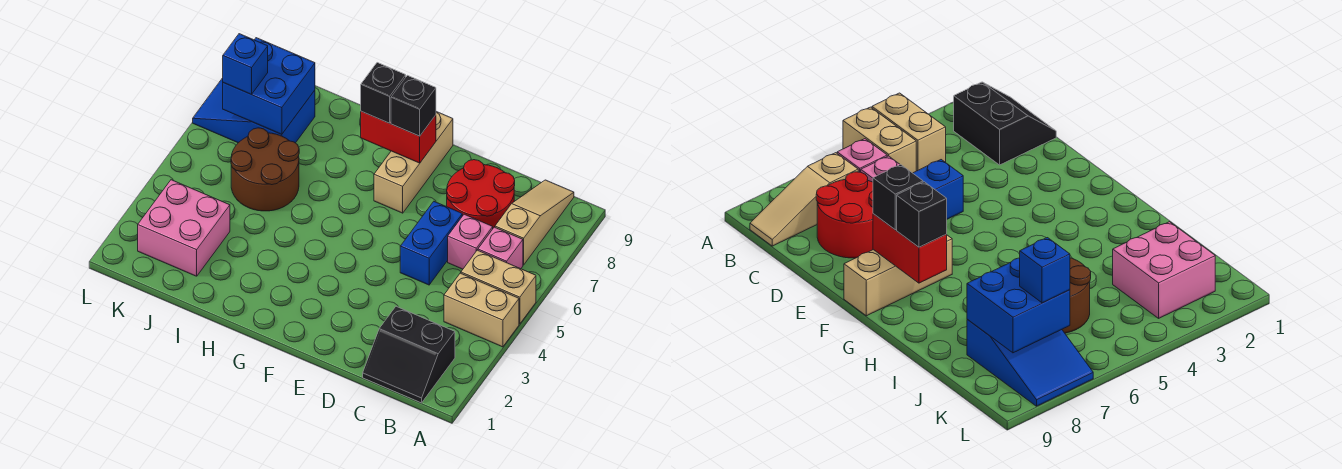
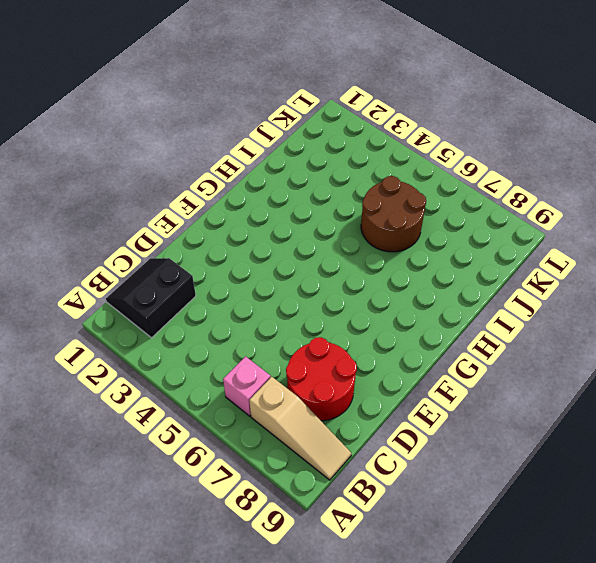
none -> tan 1x2 brick [444,273,519,347]
none -> tan 1x2 brick [461,250,536,324]
none -> pink 1x1 brick [448,214,493,269]

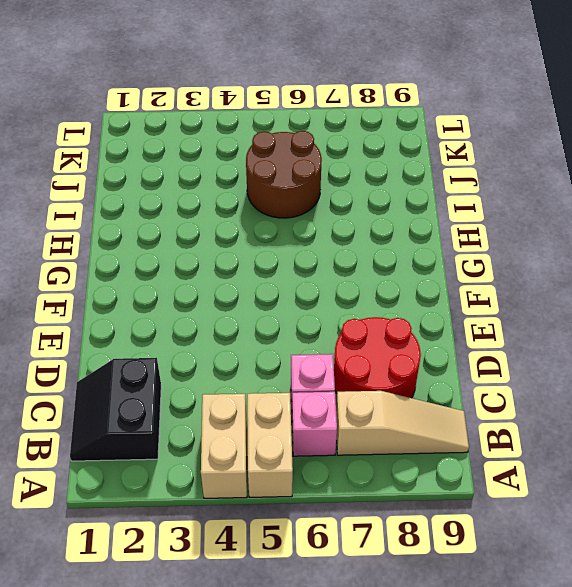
none -> blue 1x2 brick [400,202,462,285]
none -> tan 1x3 brick [374,112,453,213]
none -> pink 2x2 brick [138,180,230,276]

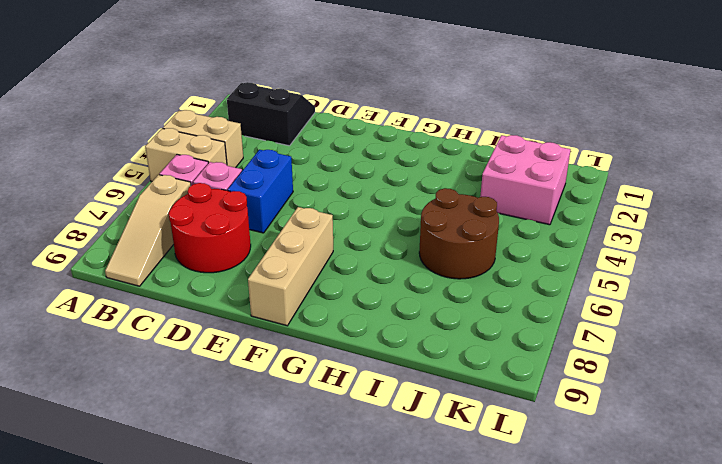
none -> blue 2x3 slope [193,78,315,143]
none -> red 1x2 brick [361,111,436,163]
none -> blue 2x2 brick [223,38,315,134]

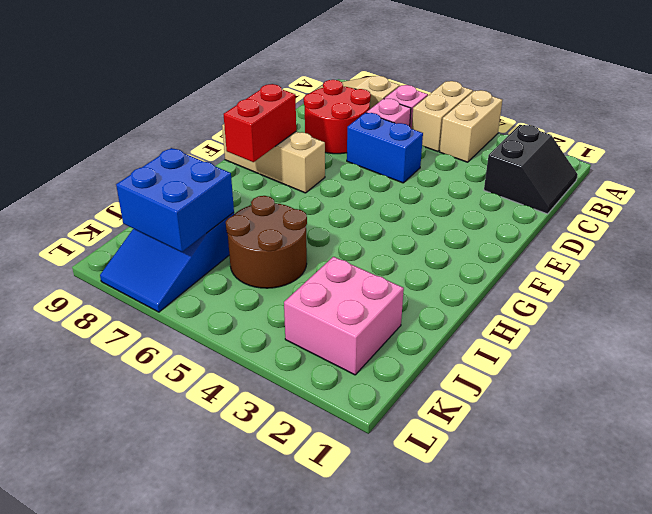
none -> black 1x1 brick [391,75,436,136]
none -> black 1x1 brick [361,63,406,123]
none -> blue 1x1 brick [223,34,268,94]

